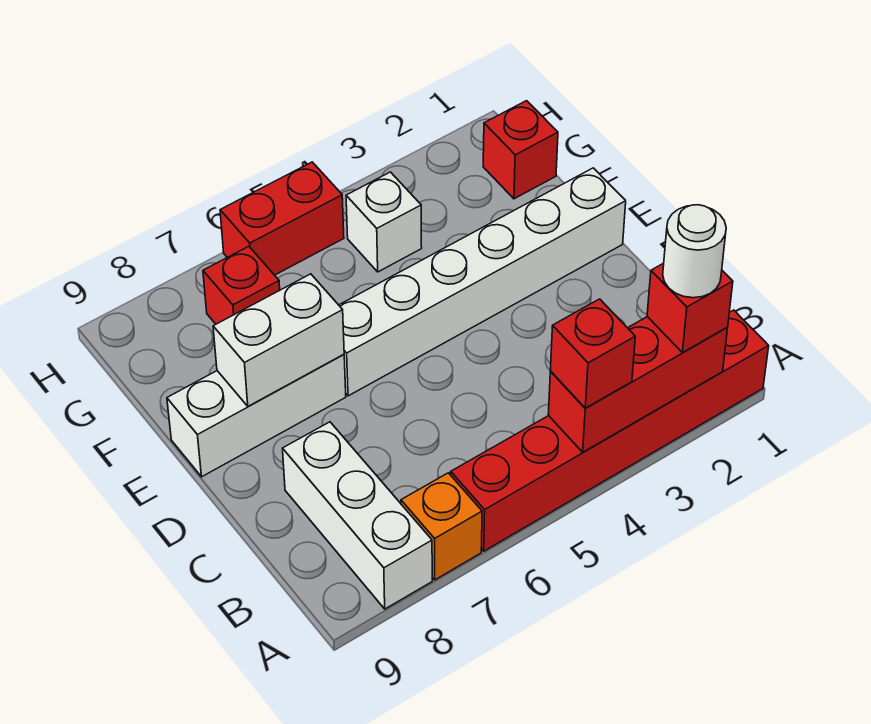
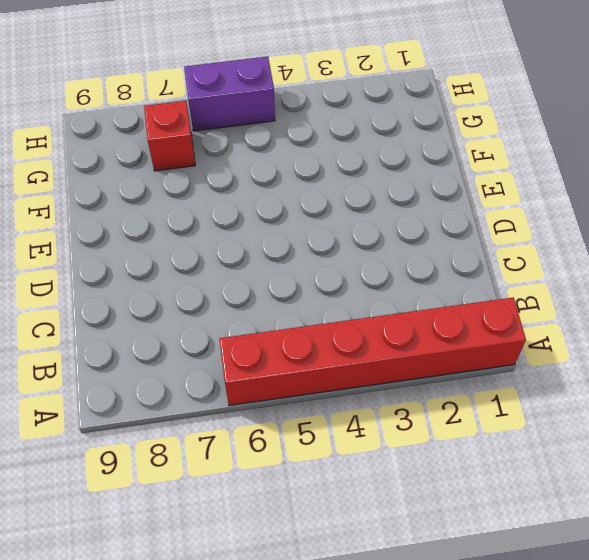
purple 1x2 brick [184,57,275,131] -> red 1x2 brick [220,162,344,275]
none -> orange 1x1 brick [401,473,482,580]
none -> white 1x3 brick [283,422,432,609]
none -> white 1x6 brick [339,168,626,396]

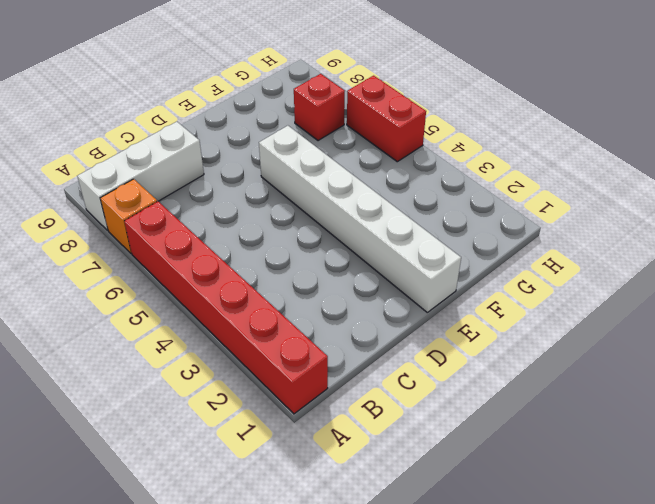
none -> white 1x3 brick [167,354,346,477]
none -> red 1x1 brick [483,101,558,199]
none -> white 1x1 brick [346,172,422,272]

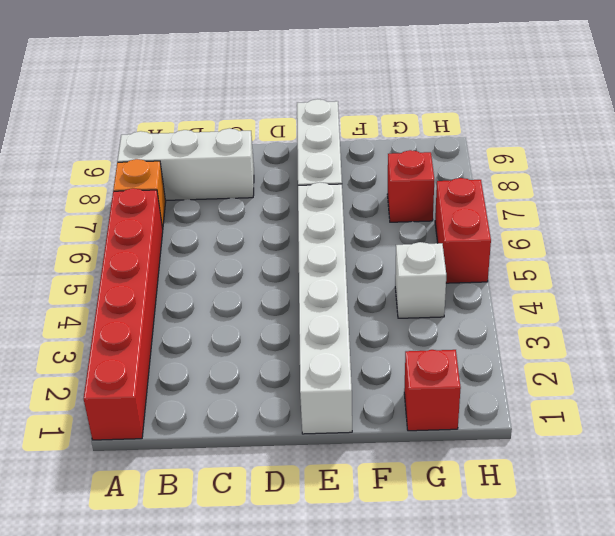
none -> red 1x3 brick [548,317,728,452]
none -> white 1x2 brick [213,274,344,406]
none -> red 1x1 brick [647,263,733,353]

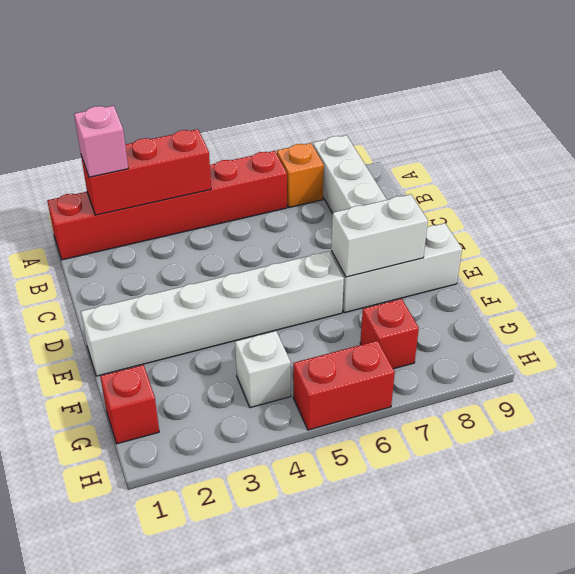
pink 1x1 brick [74,106,128,177] -> red 1x1 brick [647,263,733,353]
none -> red 1x1 brick [550,299,635,408]
none -> white 1x1 round brick [663,205,726,298]

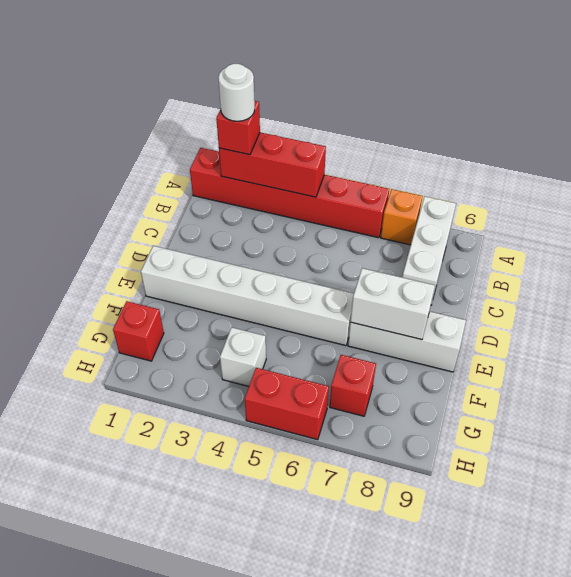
none -> red 1x1 brick [550,299,635,408]

